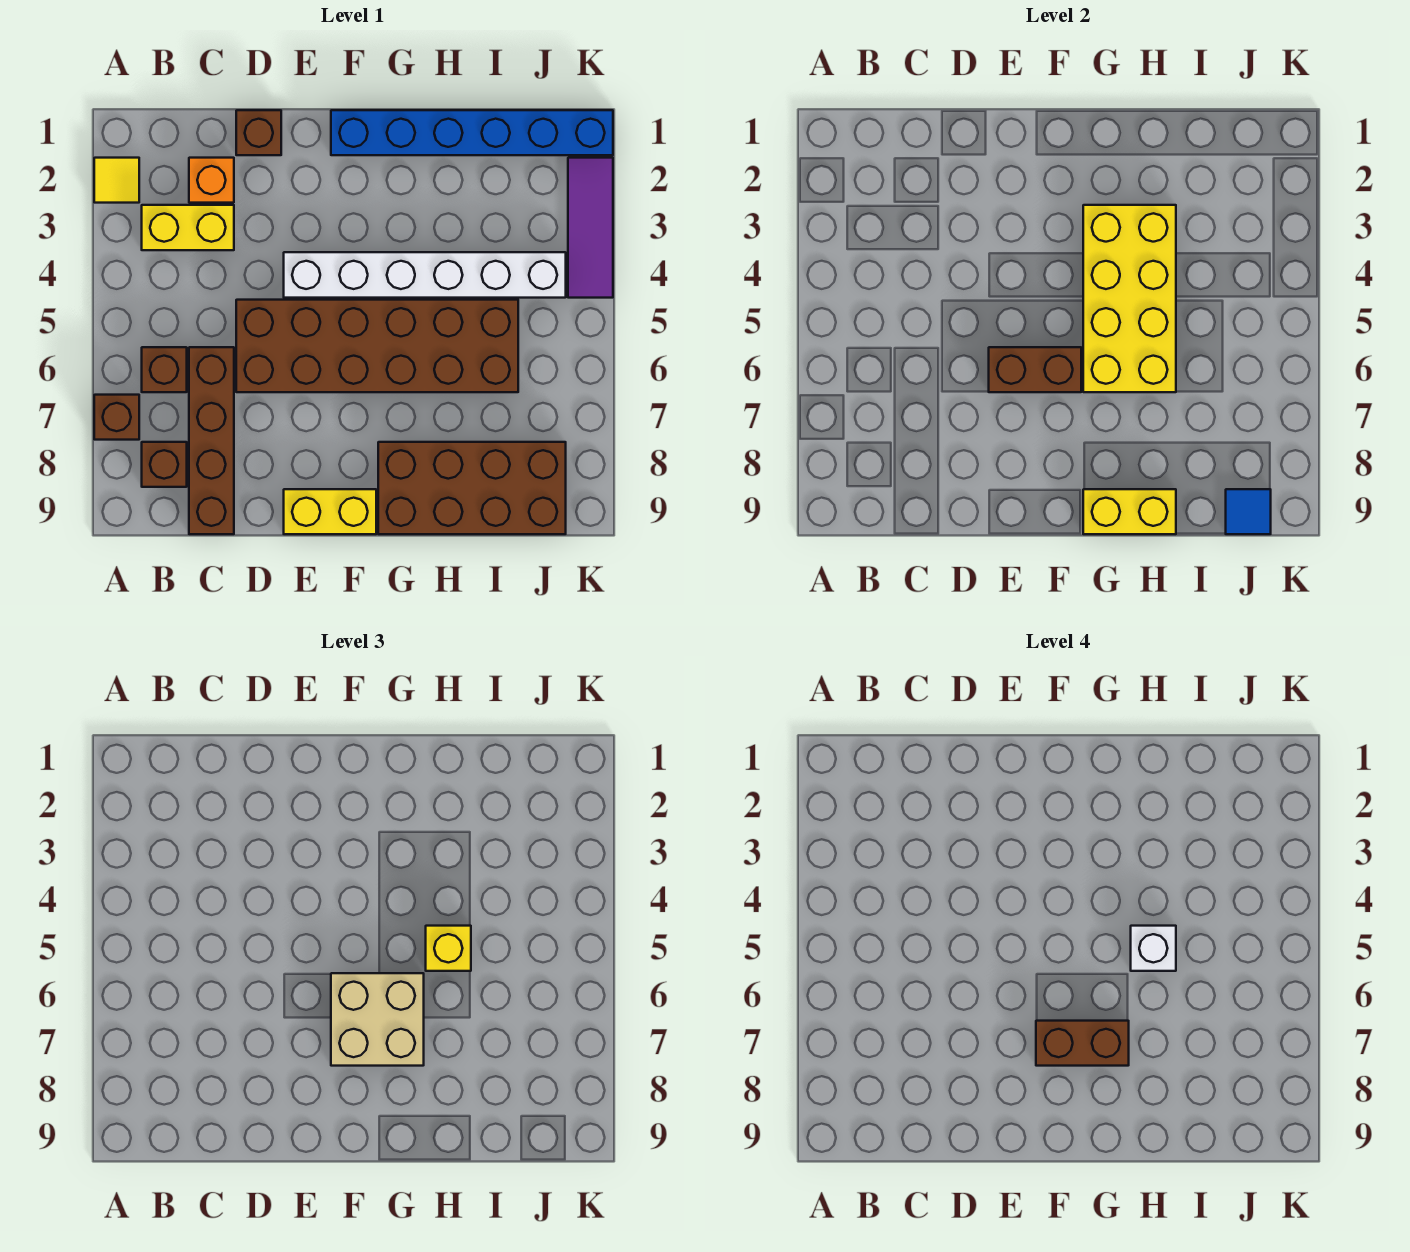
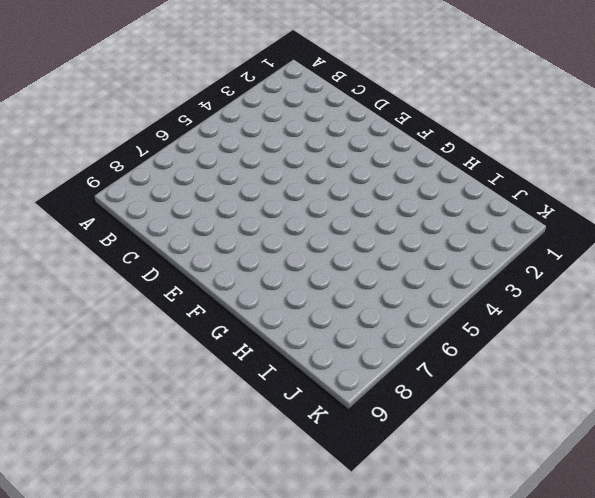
none -> yellow 1x1 tile [94,158,139,203]
none -> brown 1x1 brick [94,395,139,440]
none -> yellow 1x2 brick [142,205,234,250]

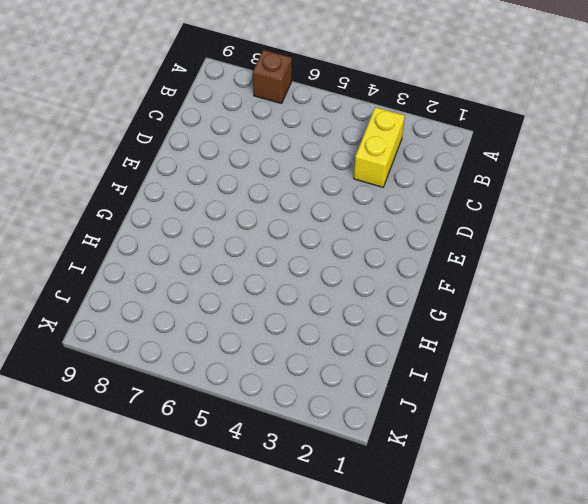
none -> yellow 1x1 tile [94,158,139,203]
none -> brown 1x1 brick [142,347,187,392]
none -> brown 1x1 brick [142,442,187,487]

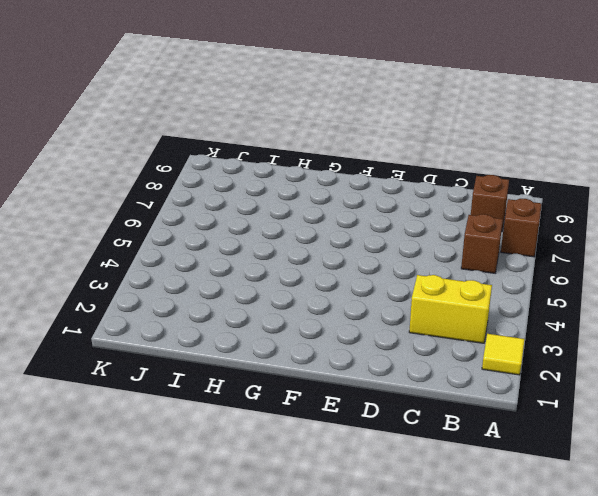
none -> orange 1x1 brick [189,158,234,203]
none -> brown 1x4 brick [189,347,234,534]
none -> brown 1x1 brick [236,110,281,155]

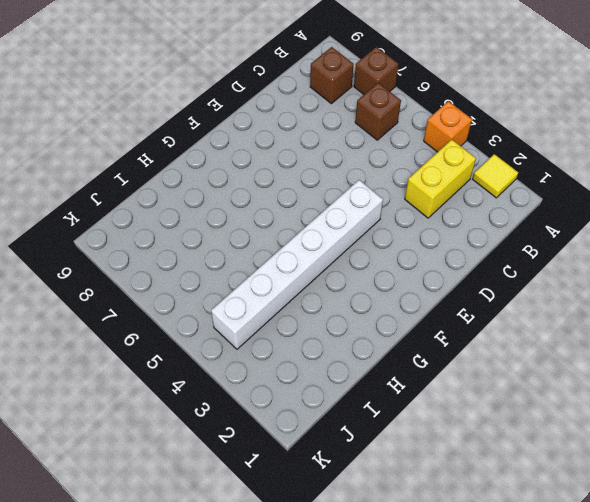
orange 1x1 brick [424,101,472,152] -> orange 1x1 brick moved to [189,158,234,203]
none -> brown 1x4 brick [189,347,234,534]
none -> brown 1x1 brick [236,110,281,155]
none -> brown 2x6 brick [236,300,518,392]

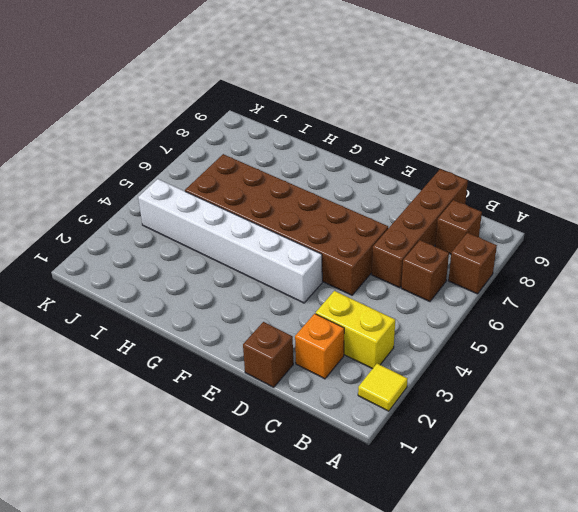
none -> yellow 1x2 brick [284,489,376,534]
none -> blue 1x6 brick [331,110,613,155]
none -> brown 2x4 brick [378,442,566,534]

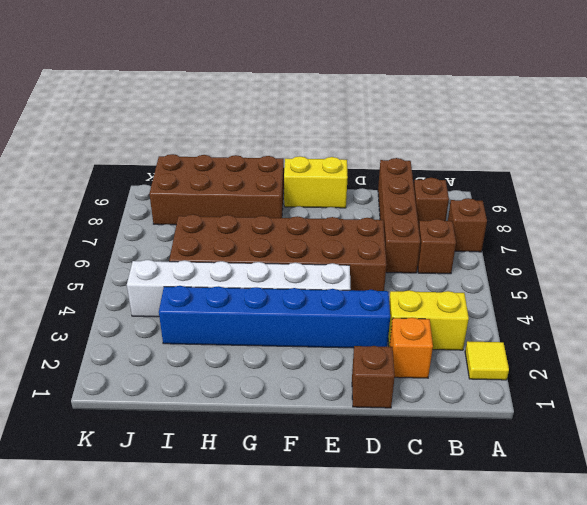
blue 1x6 brick [159,286,390,348] -> blue 1x6 brick moved to [331,110,613,155]
none -> purple 1x3 tile [568,158,613,298]
none -> brown 1x2 brick [989,347,1081,392]
none -> yellow 2x4 brick [1083,205,1176,392]

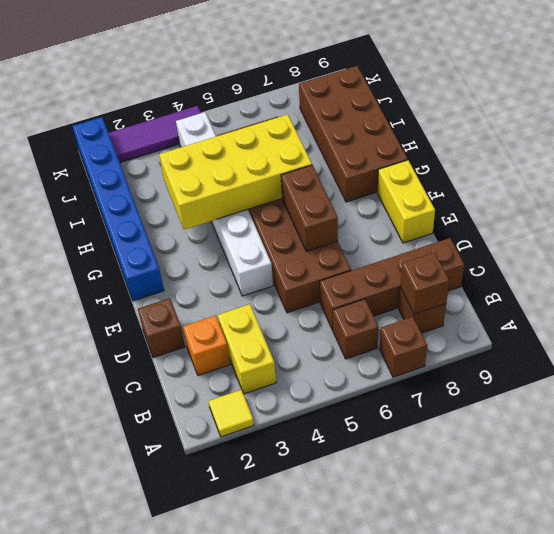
brown 1x1 brick [400,252,449,314] -> none
none -> yellow 1x2 brick [1083,489,1176,534]
none -> blue 1x1 tile [1226,489,1271,534]
none -> tan 2x2 brick [331,973,424,1066]

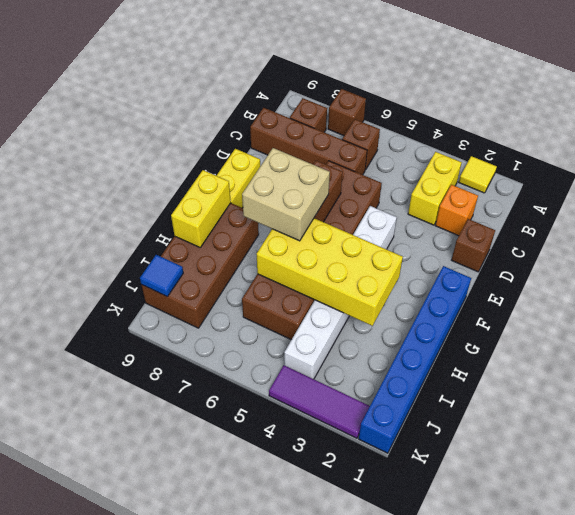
none -> yellow 1x1 brick [426,926,471,971]
none -> brown 1x2 brick [1036,1021,1129,1066]
none -> white 1x1 brick [1131,926,1176,971]

